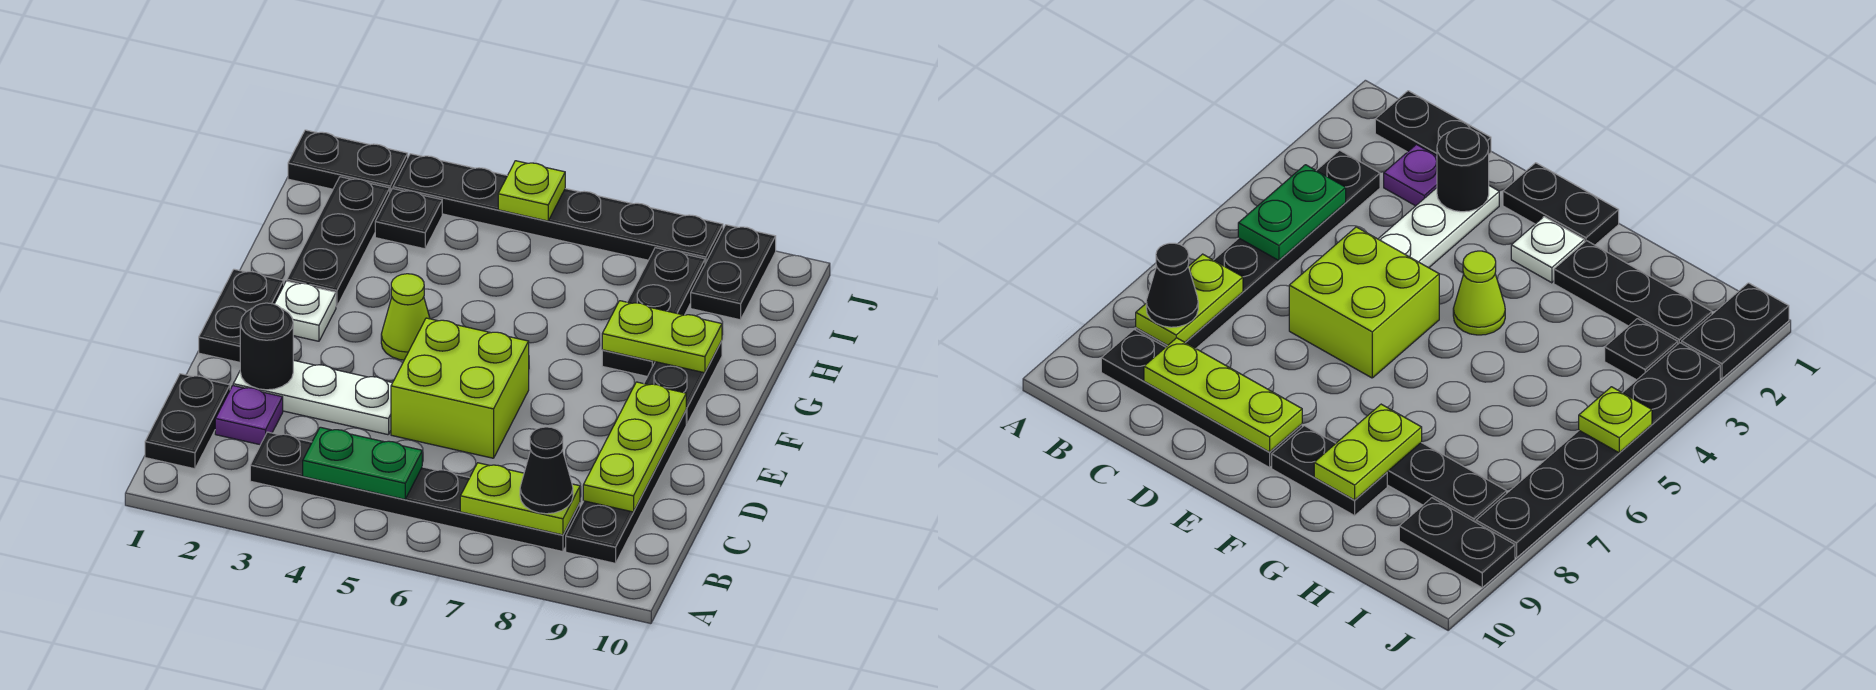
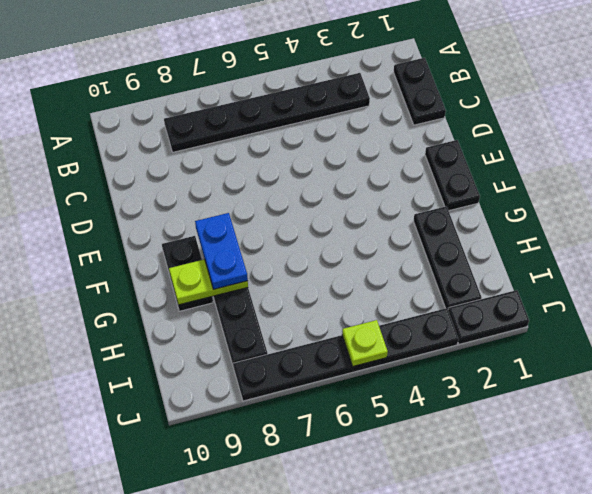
blue 1x2 plate [195,213,248,289] -> none
none -> black 1x4 plate [566,411,686,563]
none -> purple 1x1 plate [215,386,283,445]
none -> white 1x3 plate [233,360,392,435]

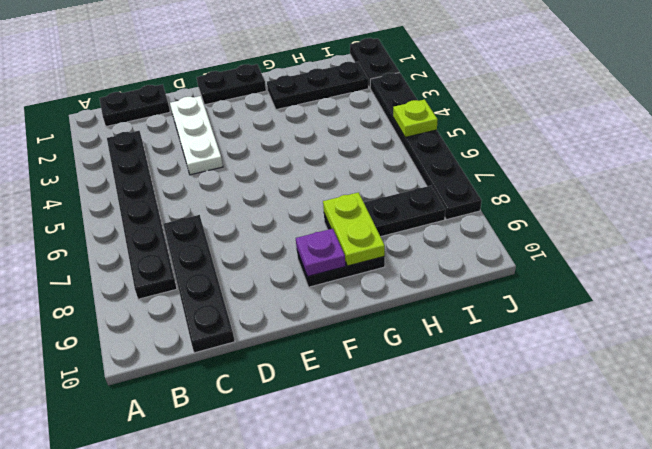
black 1x4 plate [163,215,235,353] -> black 1x4 plate turned to [566,411,686,563]
purple 1x1 plate [296,229,345,277] -> purple 1x1 plate moved to [215,386,283,445]
none -> lime 2x2 brick [391,318,529,458]
none -> white 1x1 plate [275,281,336,341]
none -> lime 1x1 cone [381,274,430,360]

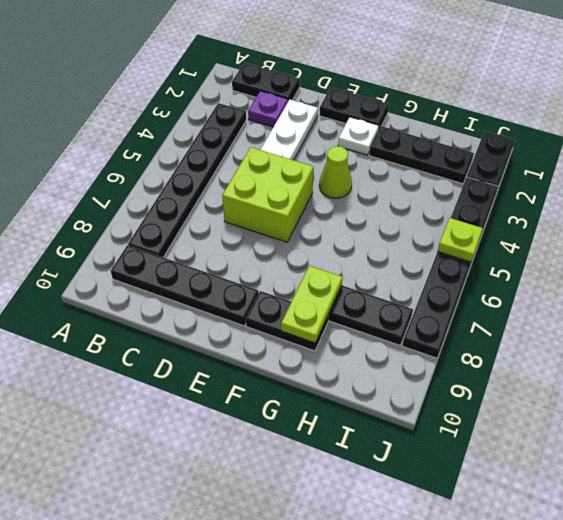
none -> black 1x1 plate [375,189,442,249]
none -> black 1x2 plate [691,225,776,320]
none -> green 1x2 plate [303,427,422,499]

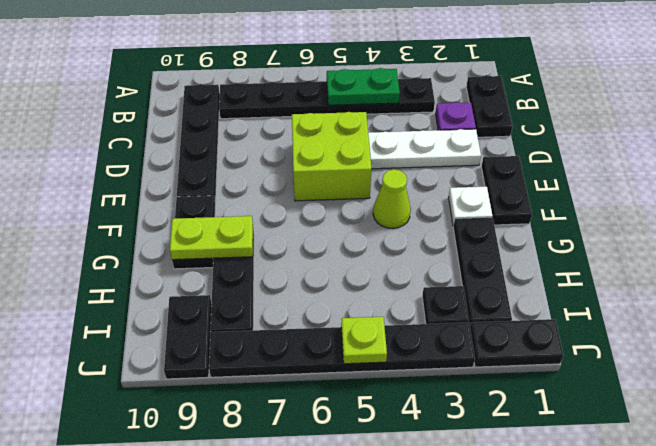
none -> lime 1x2 plate [460,463,580,535]
none -> lime 1x3 plate [583,382,686,512]
none -> black 1x1 round brick [240,303,293,390]

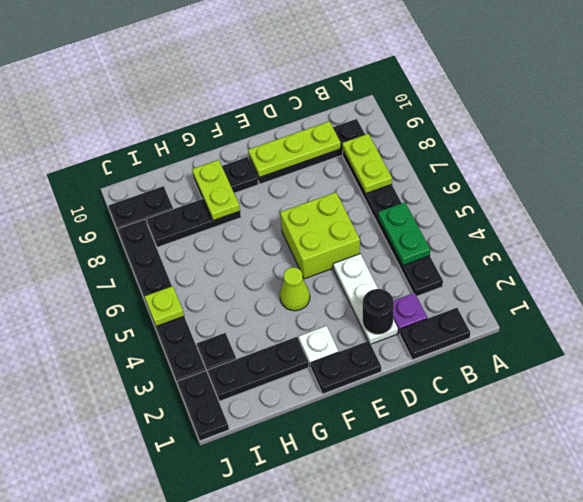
none -> black 1x1 cone [520,427,573,514]

